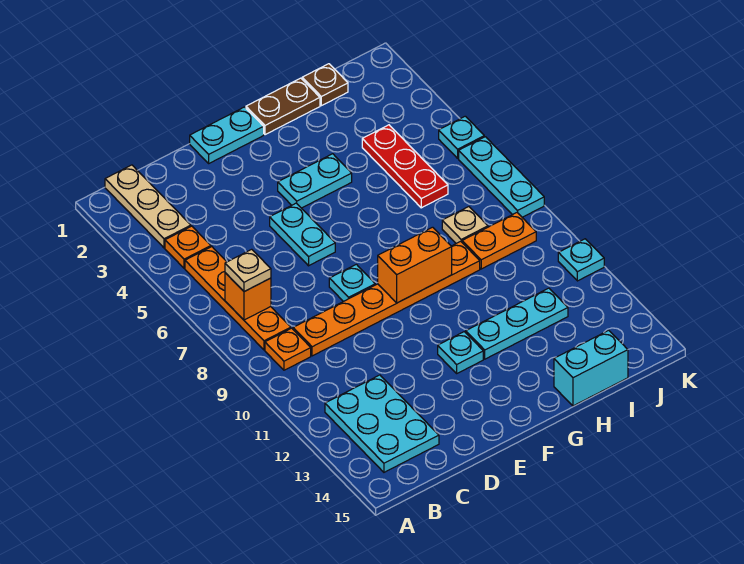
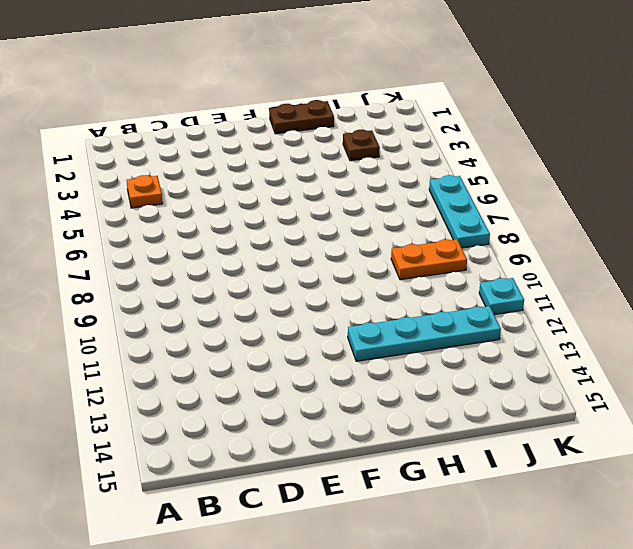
cyan 1x4 plate [348,306,501,361] -> cyan 1x3 plate [466,288,568,359]
brown 1x1 plate [343,130,380,161] -> brown 1x1 plate moved to [302,64,348,106]
none -> tan 1x3 plate [105,165,191,248]
none -> orange 1x4 plate [185,247,291,350]
none -> orange 1x1 plate [265,328,311,370]

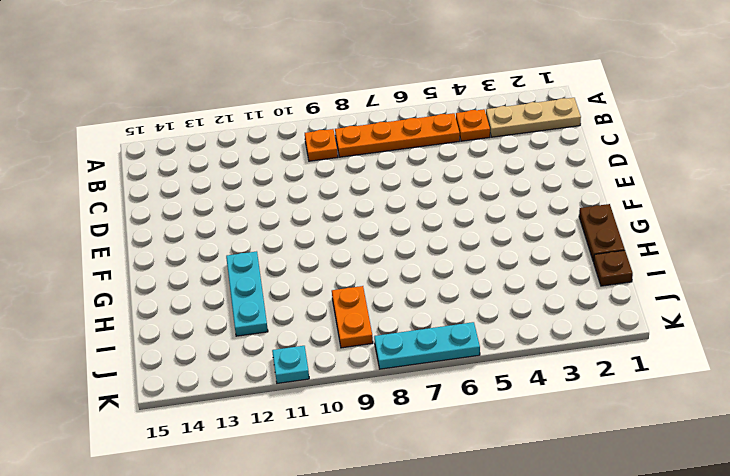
none -> cyan 2x3 plate [325,375,439,472]
none -> orange 1x6 plate [293,241,480,356]
none -> cyan 1x2 plate [190,107,264,163]

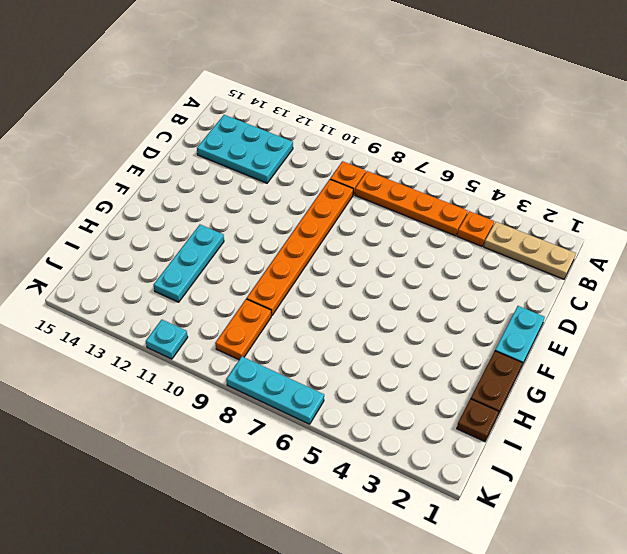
none -> cyan 1x2 plate [270,203,335,266]
none -> cyan 1x1 plate [329,264,375,302]
none -> cyan 1x2 plate [278,154,352,208]

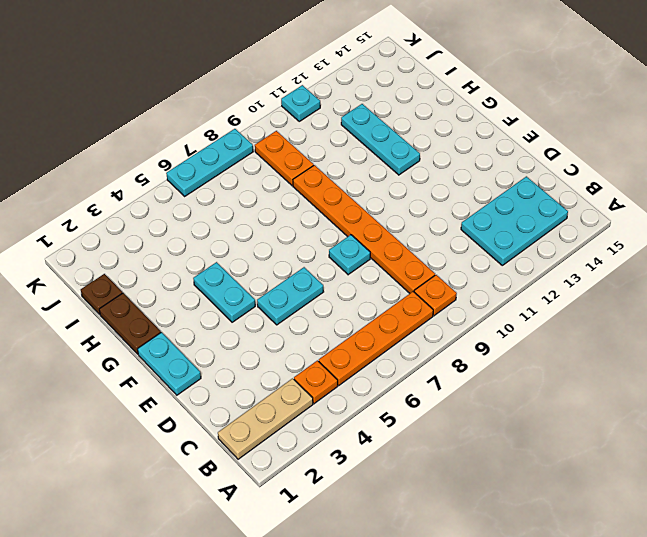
none -> cyan 1x1 plate [438,332,483,373]
none -> cyan 1x2 brick [554,330,628,406]
none -> red 1x3 plate [362,125,448,208]

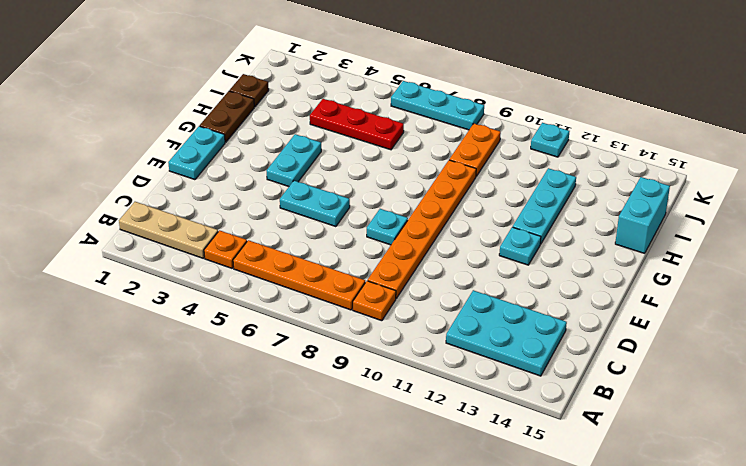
none -> tan 1x1 plate [442,207,488,243]
none -> cyan 1x1 plate [439,116,484,158]
none -> orange 1x1 brick [225,273,271,320]

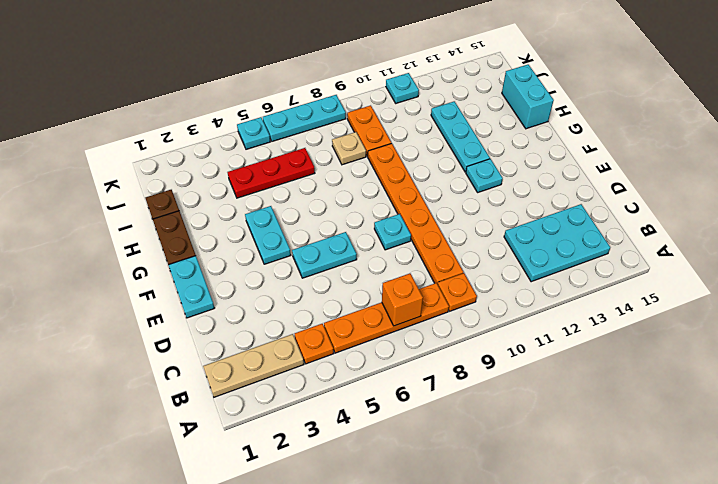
none -> orange 1x2 brick [378,227,452,303]
none -> tan 1x1 plate [225,249,271,292]

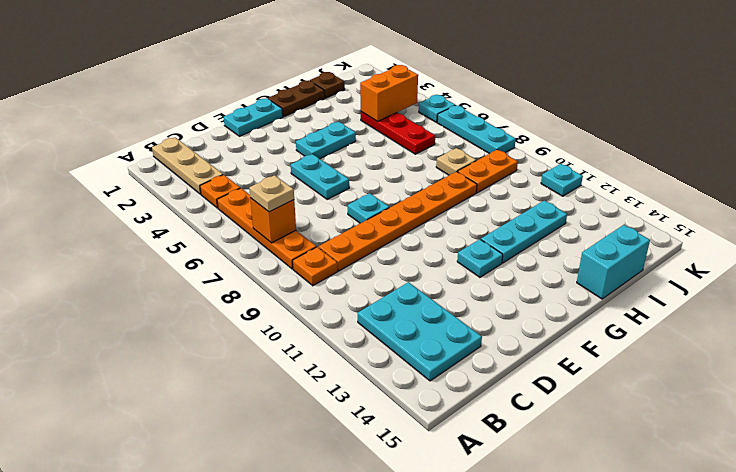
orange 1x2 brick [360,65,418,121] -> orange 1x2 brick moved to [378,227,452,303]

